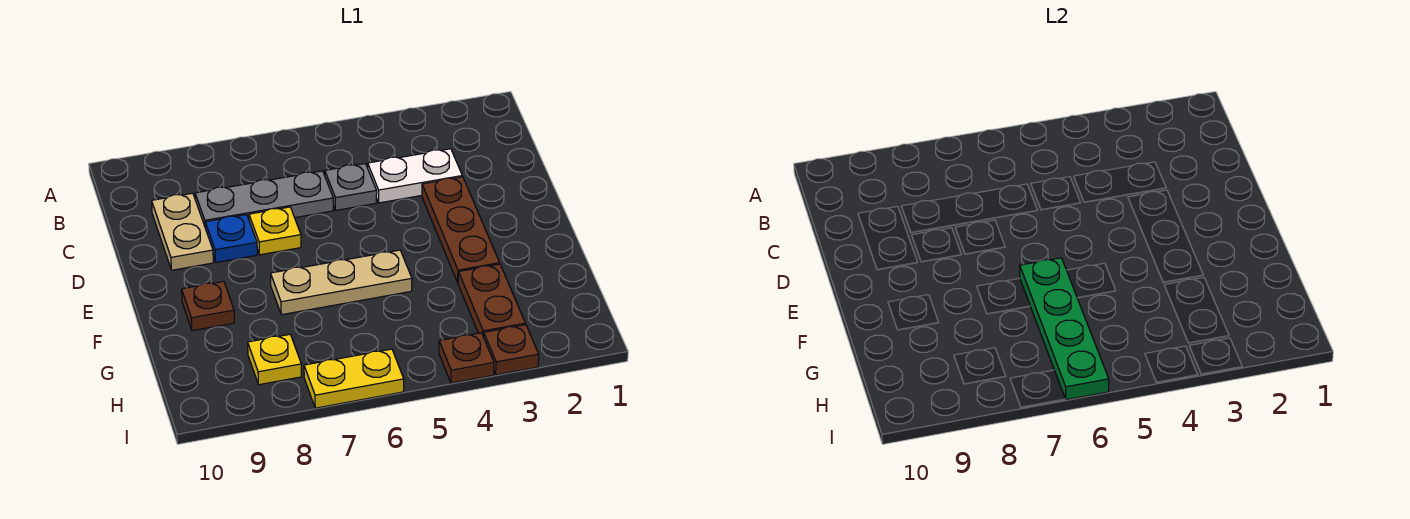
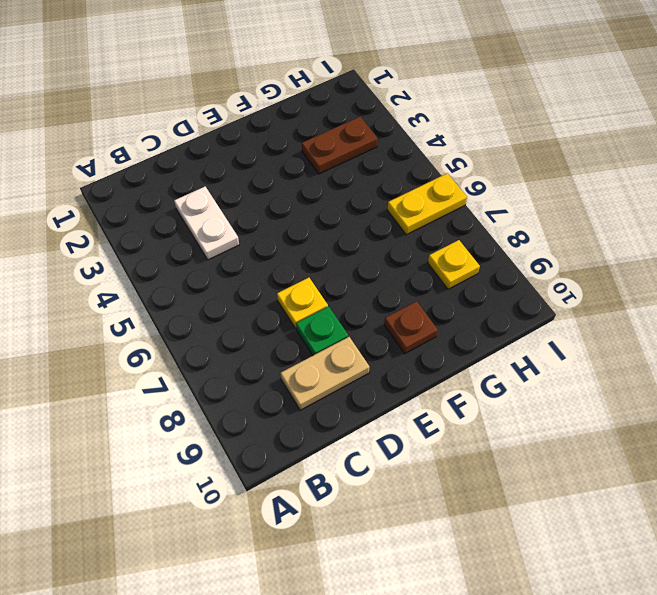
green 1x1 plate [296,307,348,355] -> blue 1x1 plate [205,215,257,262]
yellow 1x2 plate [387,173,467,235] -> yellow 1x2 plate turned to [304,349,404,408]
none -> grey 1x1 plate [325,164,377,210]
none -> grey 1x3 plate [195,171,333,226]
none -> brown 1x3 plate [422,177,500,282]

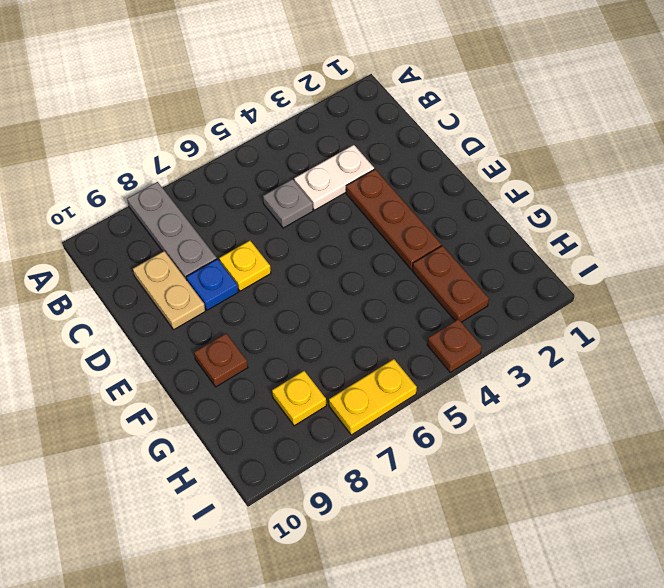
grey 1x3 plate [127,182,217,280] -> grey 1x3 plate turned to [195,171,333,226]
none -> tan 1x3 plate [271,250,412,315]
none -> brown 1x1 plate [484,325,539,375]
none -> green 1x4 plate [1020,258,1109,400]

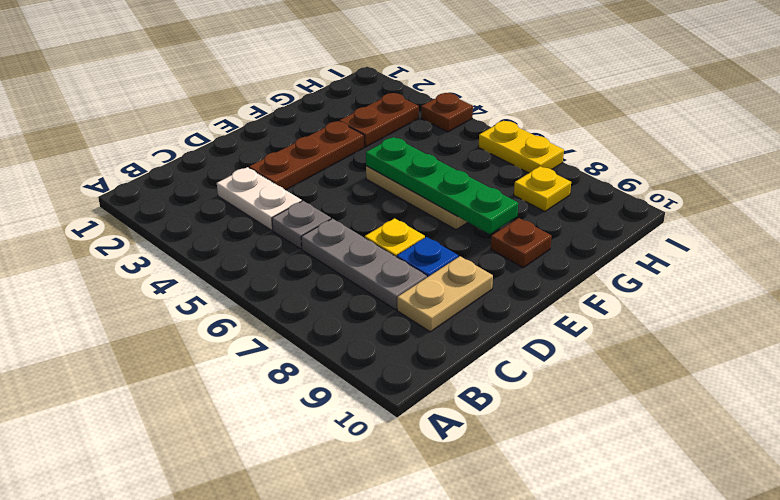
green 1x4 plate [366,137,518,234] -> green 1x4 plate turned to [1020,258,1109,400]
none -> brown 1x1 plate [484,325,539,375]

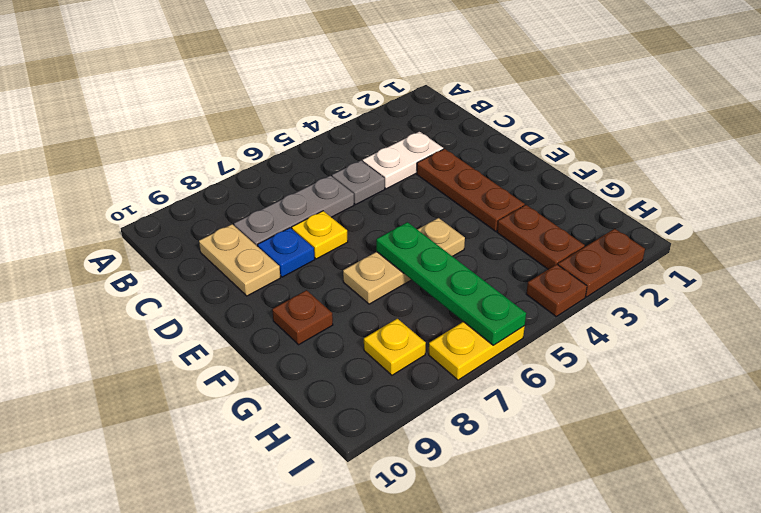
brown 1x2 plate [558,229,645,297] -> brown 1x1 plate [484,325,539,375]

